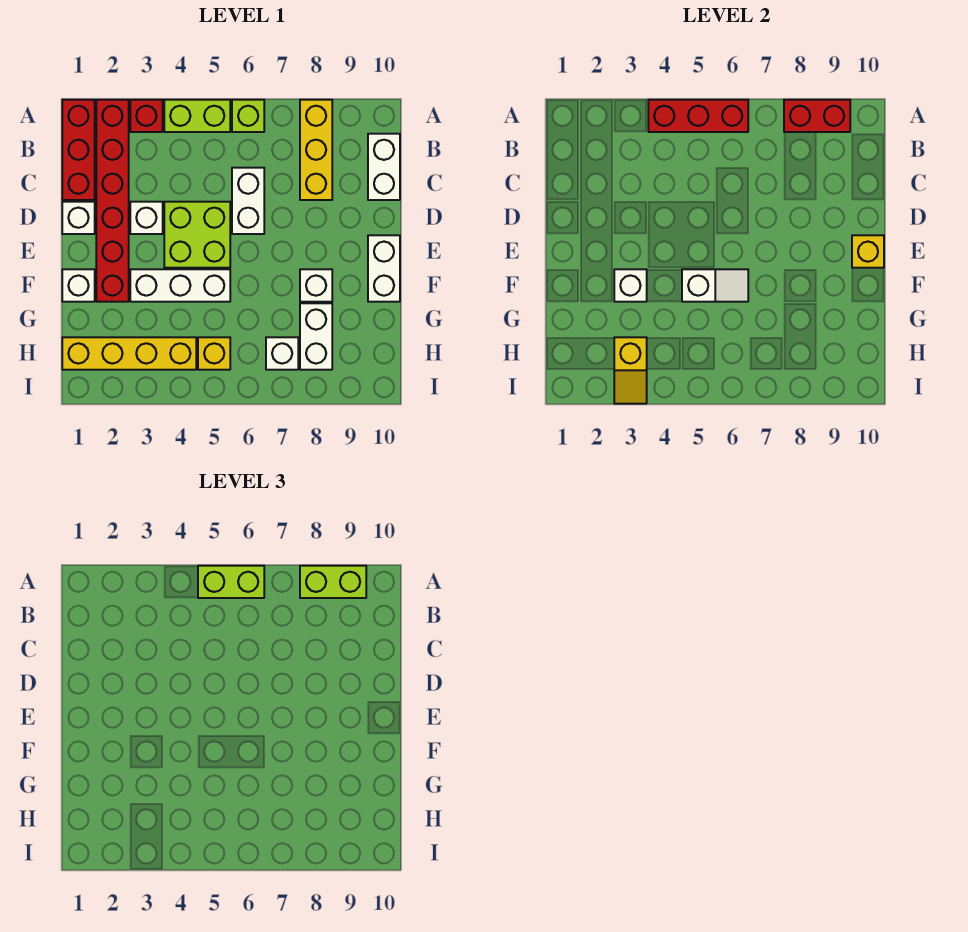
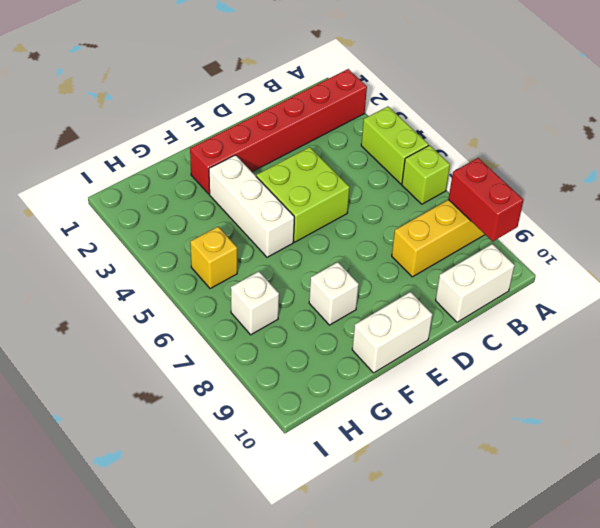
none -> red 1x3 brick [62,100,95,200]
none -> red 1x1 brick [130,100,163,132]
none -> white 1x2 brick [232,168,264,234]

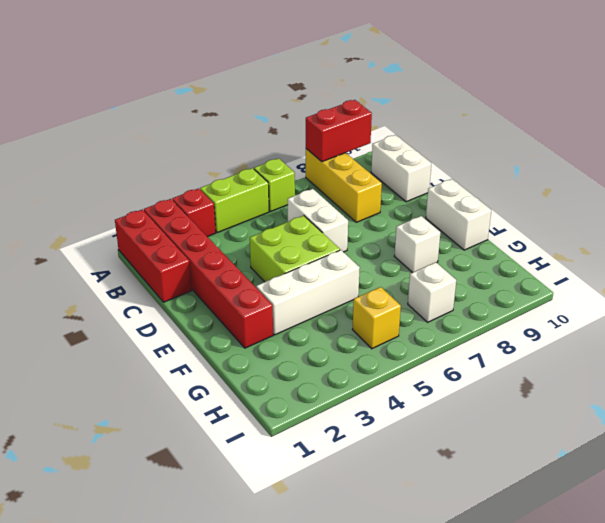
none -> white 1x1 brick [62,202,95,234]
none -> white 1x1 brick [130,202,163,234]
none -> white 1x1 brick [62,269,95,302]

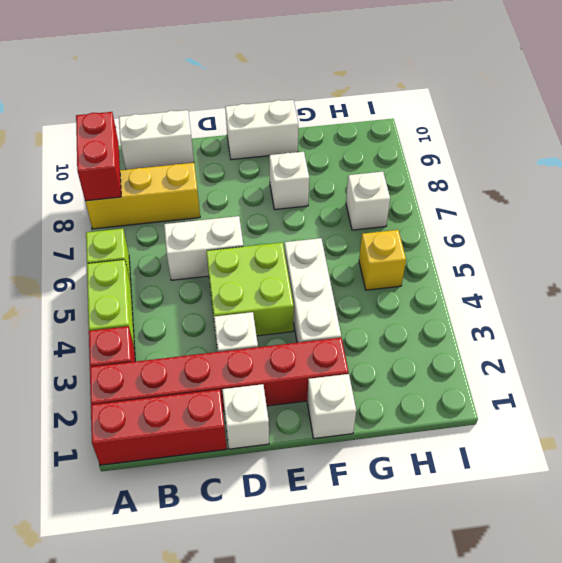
none -> white 1x2 brick [300,303,332,370]
none -> yellow 1x4 brick [62,337,196,370]
none -> red 1x3 brick [648,100,748,132]

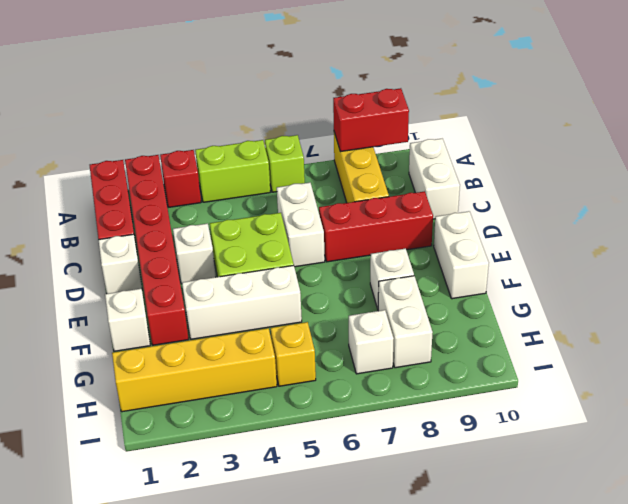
red 1x3 brick [319,191,433,262] -> red 1x3 brick moved to [648,100,748,132]
none -> yellow 1x1 brick [852,235,884,268]
none -> white 1x1 brick [614,269,647,302]
none -> white 1x2 slope [682,269,748,302]

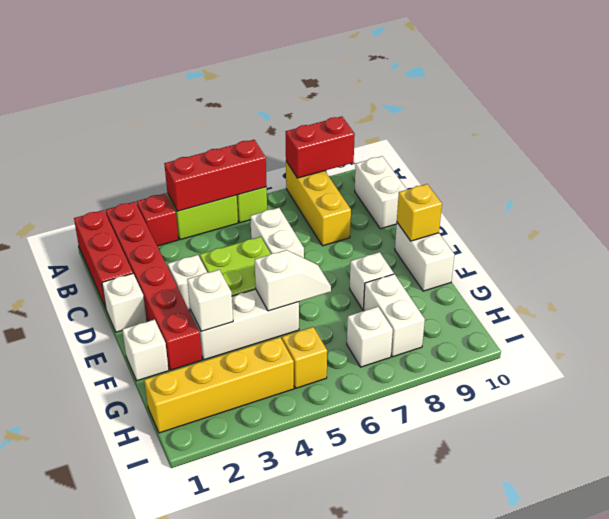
none -> yellow 1x2 slope [614,337,647,404]
none -> lime 1x2 brick [198,566,264,598]
none -> lime 1x2 brick [300,566,366,598]

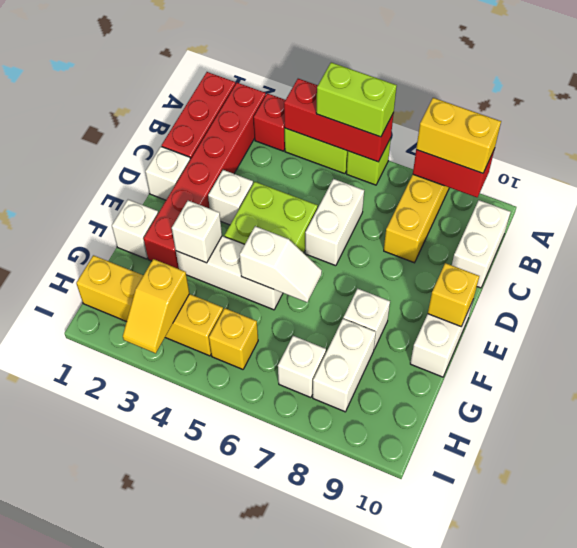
yellow 1x2 brick [416,98,501,173] -> lime 1x2 brick [300,566,366,598]

